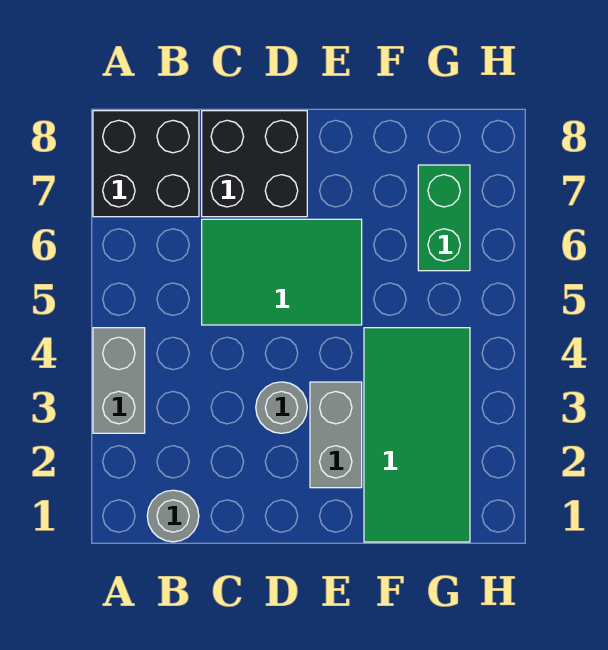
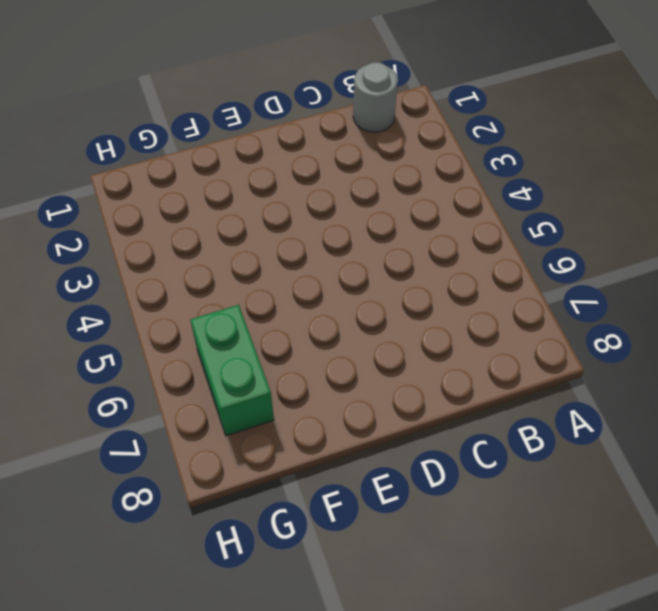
none -> grey 1x2 brick [93,328,145,433]
none -> black 2x2 brick [93,111,199,217]

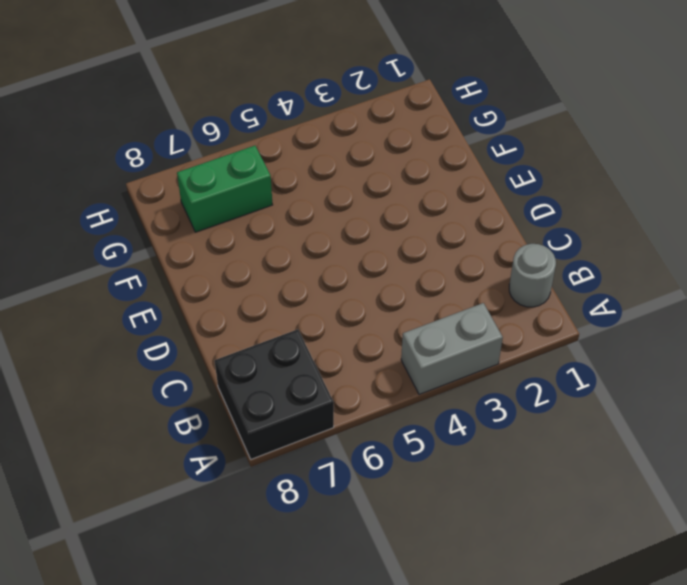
none -> green 2x3 tile [202,219,362,325]
none -> black 2x2 brick [202,111,307,217]

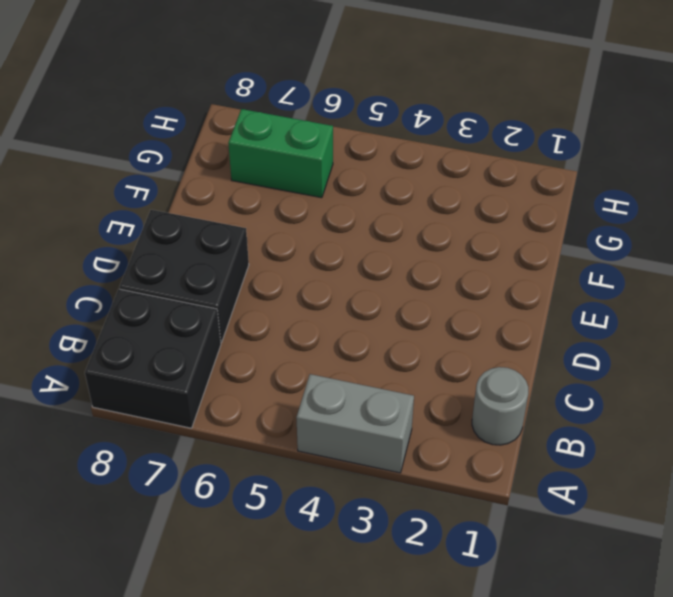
none -> green 2x3 tile [202,219,362,325]
none -> grey 1x1 round brick [256,382,307,433]

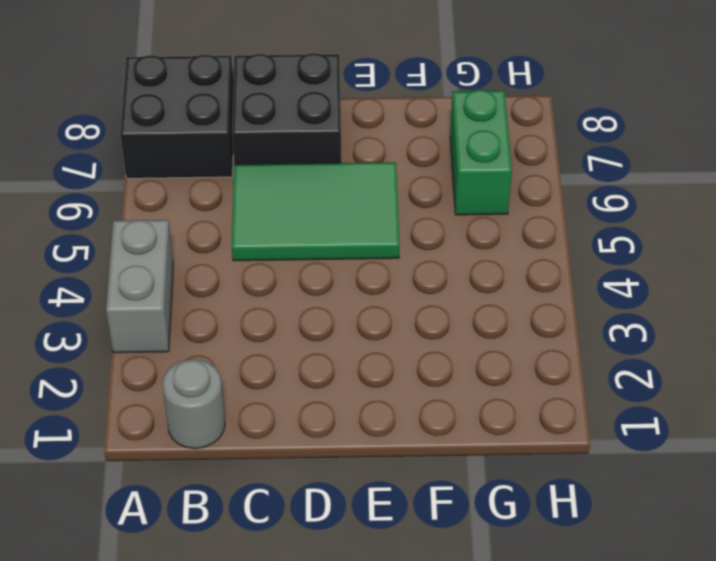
none -> grey 1x1 round brick [256,382,307,433]
none -> grey 1x2 brick [310,382,362,488]

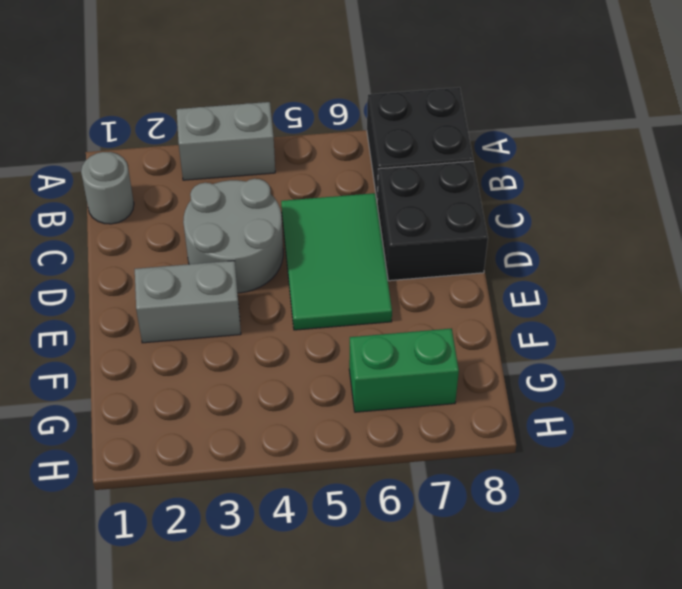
grey 2x2 round brick [183,179,283,293] -> grey 1x1 round brick [256,382,307,433]
none -> green 2x4 tile [364,328,470,542]

